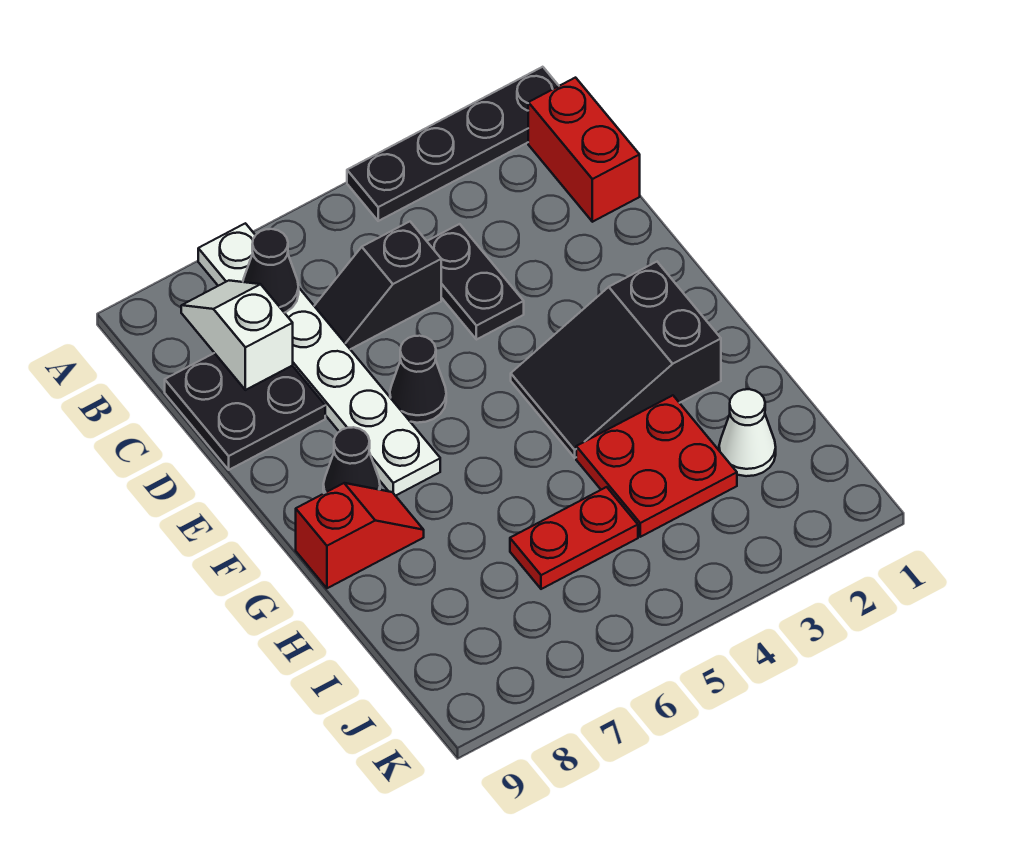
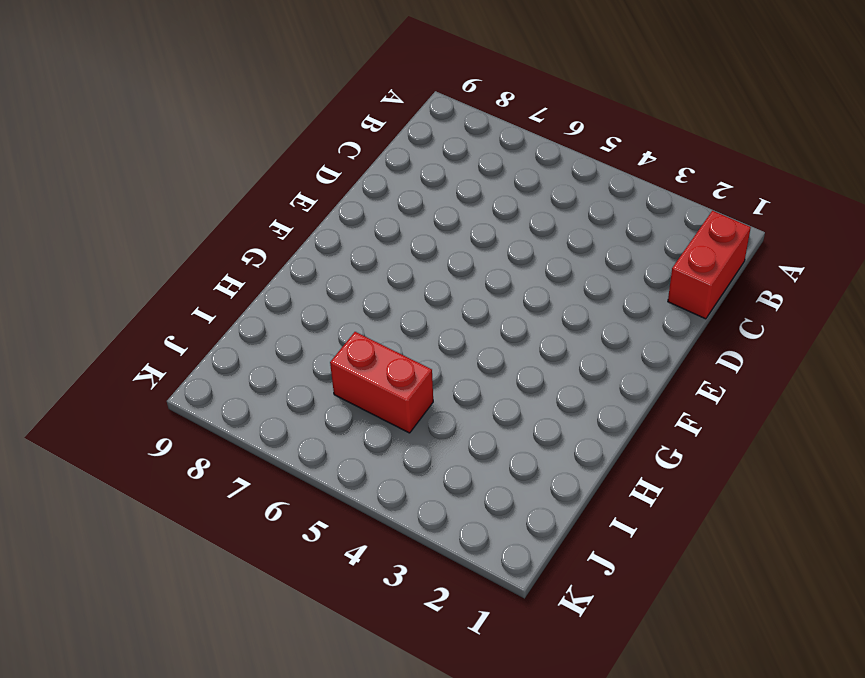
red 1x2 brick [330,332,433,433] -> red 1x2 plate [510,487,638,589]
none -> black 1x4 plate [347,67,559,221]
none -> white 1x6 plate [198,223,440,496]
none -> black 1x2 plate [427,224,524,340]

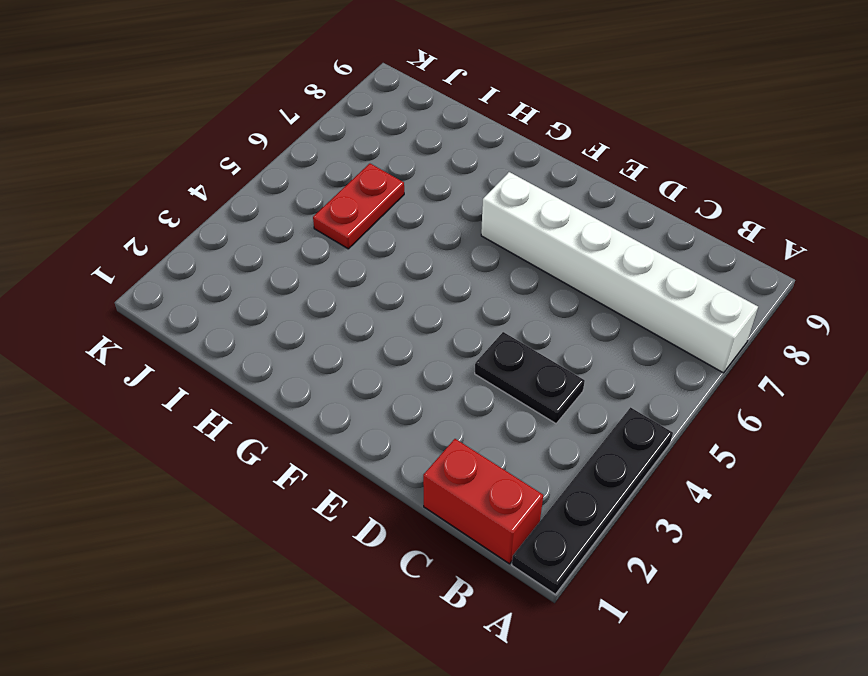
white 1x6 brick [481,172,758,373] -> white 1x6 plate [198,223,440,496]
none -> black 1x2 slope [315,222,441,349]
none -> black 2x2 plate [165,353,325,470]
none -> black 1x1 cone [390,336,446,423]

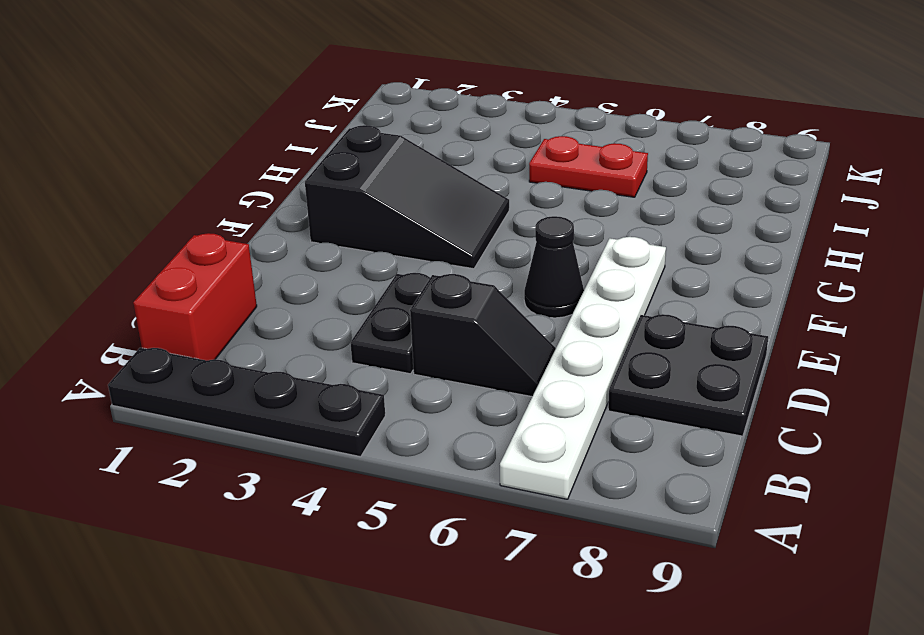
none -> black 1x1 cone [323,427,380,493]
none -> red 1x2 slope [296,483,424,588]
none -> red 2x2 plate [576,395,737,537]

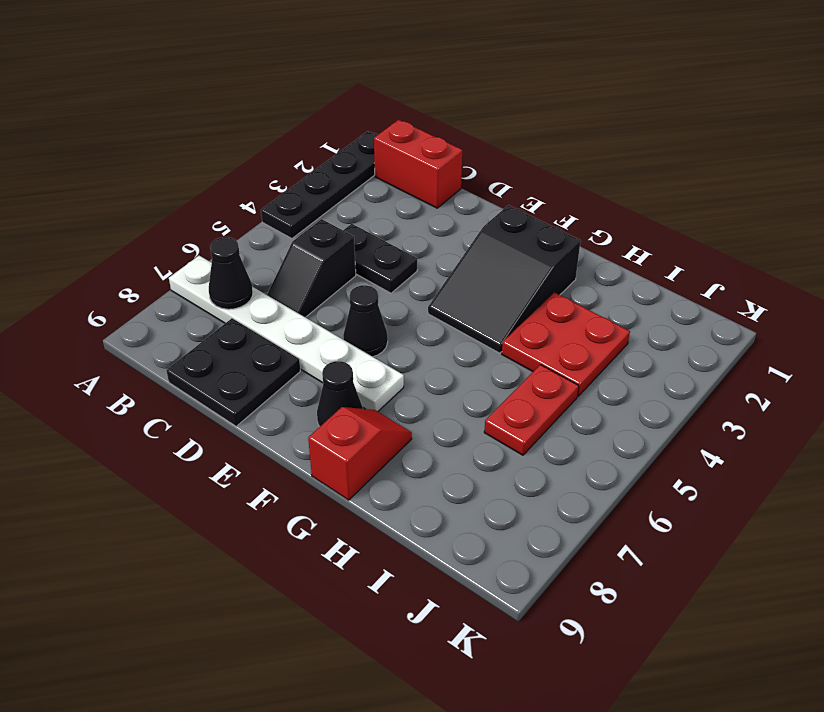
none -> white 1x1 cone [719,389,776,476]
none -> white 1x2 slope [181,281,293,390]

